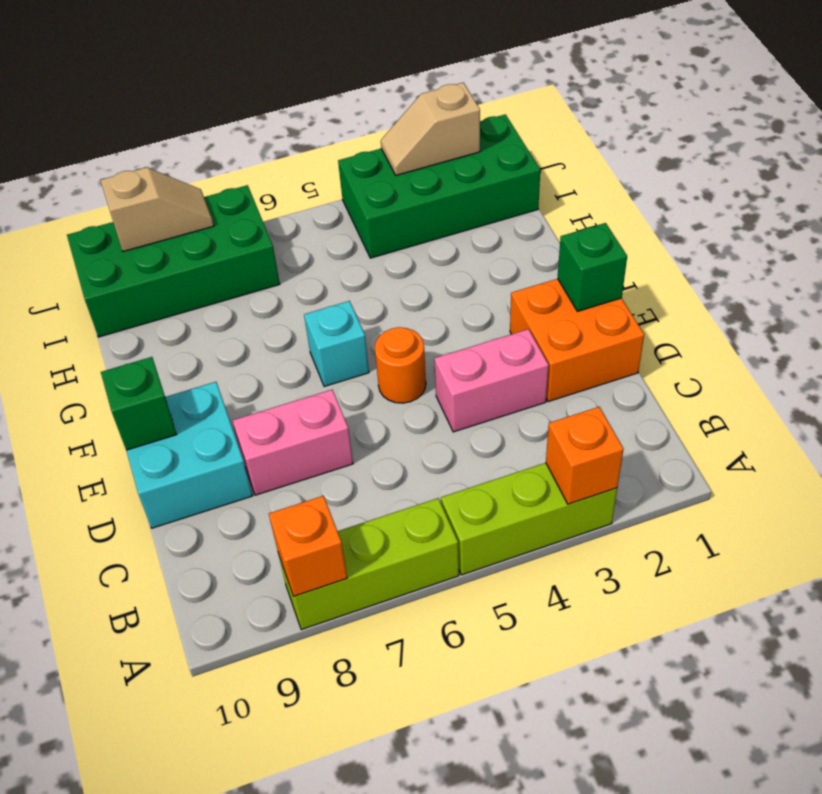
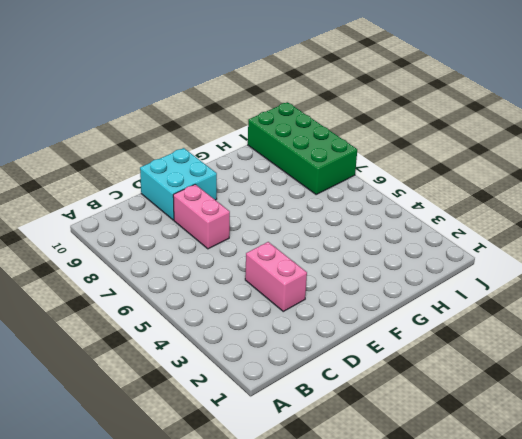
none -> lime 1x3 brick [441,463,617,575]
none -> lime 1x3 brick [278,498,459,630]
none -> orange 2x2 brick [510,279,644,402]

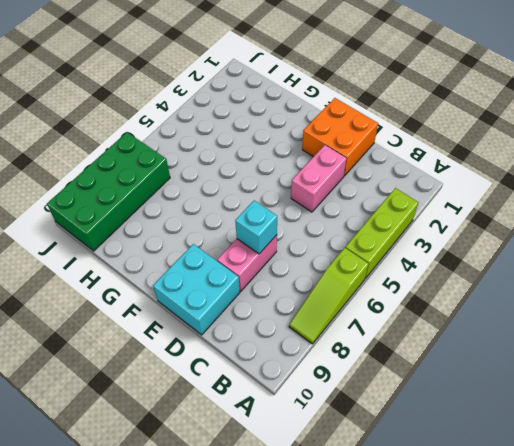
lime 1x3 slope [289,248,369,344] -> lime 1x3 brick [278,498,459,630]
cyan 1x1 brick [235,200,277,254] -> cyan 1x1 brick moved to [304,301,369,387]
none -> orange 1x1 round brick [375,327,426,403]
none -> green 2x4 brick [338,114,540,258]
none -> orange 1x1 brick [546,407,624,504]

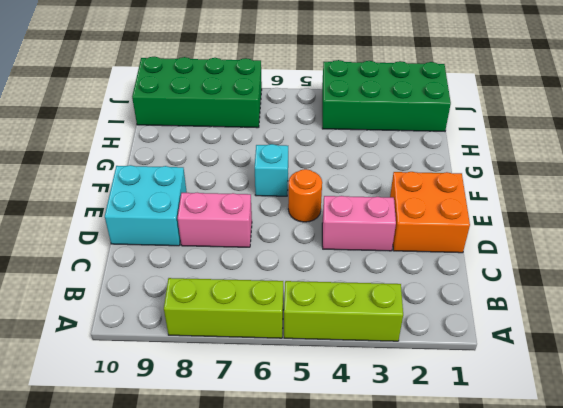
none -> orange 1x1 brick [546,407,624,504]
none -> orange 1x1 brick [269,496,347,596]
none -> green 1x1 brick [558,223,627,311]

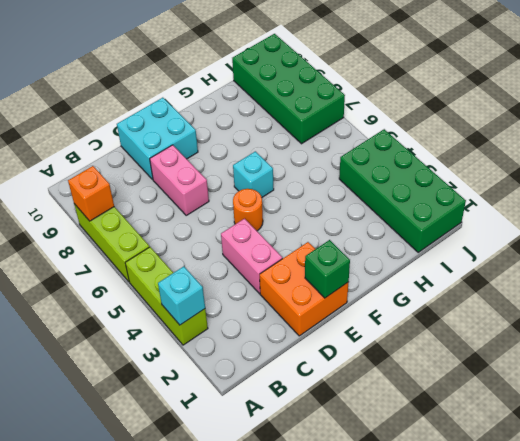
cyan 1x1 brick [158,266,205,325] -> orange 1x1 brick [546,407,624,504]
none -> green 1x1 brick [101,357,177,450]
none -> tan 1x2 slope [381,83,480,175]
none -> tan 1x2 slope [100,167,214,252]

